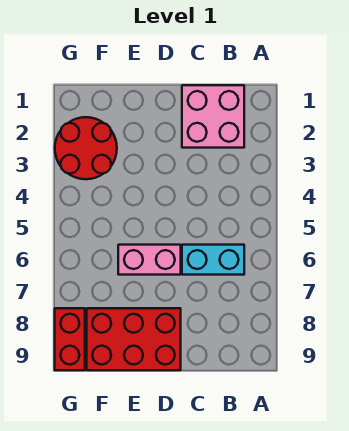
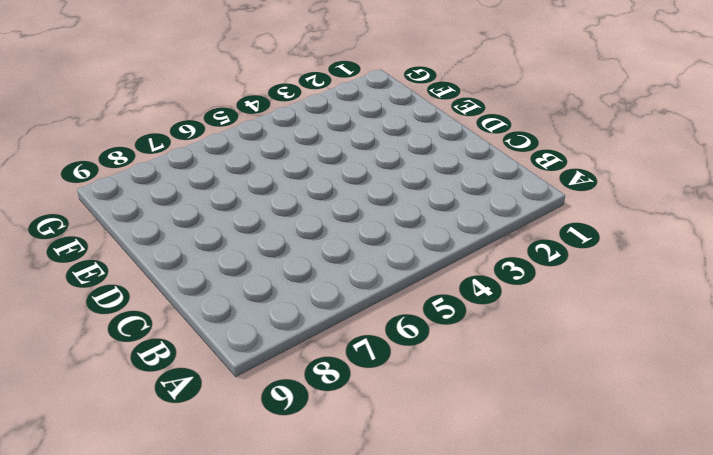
none -> pink 2x2 brick [182,85,244,148]
none -> cyan 1x2 brick [182,245,244,275]

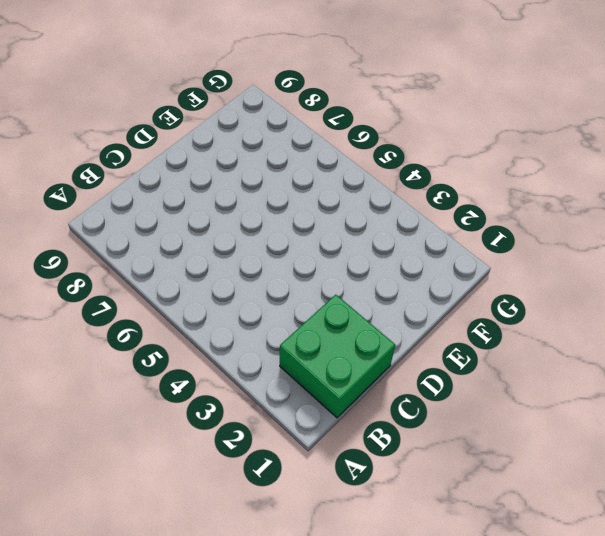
green 2x2 brick [280,295,395,418] -> pink 2x2 brick [182,85,244,148]
none -> cyan 1x2 brick [182,245,244,275]
none -> pink 1x2 brick [118,245,181,275]

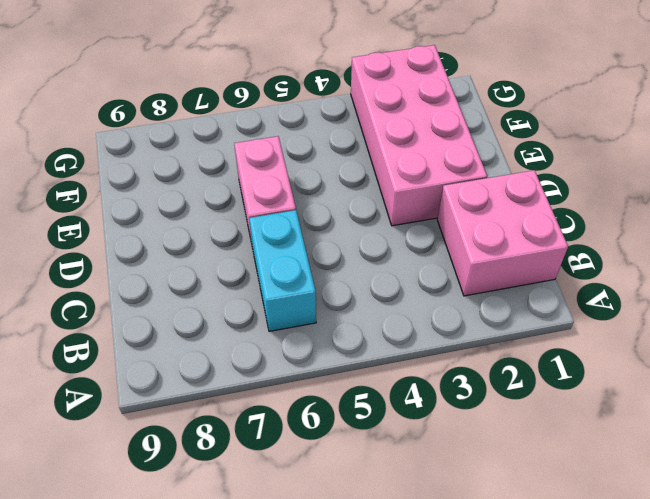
pink 2x4 brick [351,45,487,226] -> red 2x2 round brick [55,117,117,179]
none -> red 2x3 brick [87,308,181,370]
none -> red 1x2 brick [55,308,85,370]

